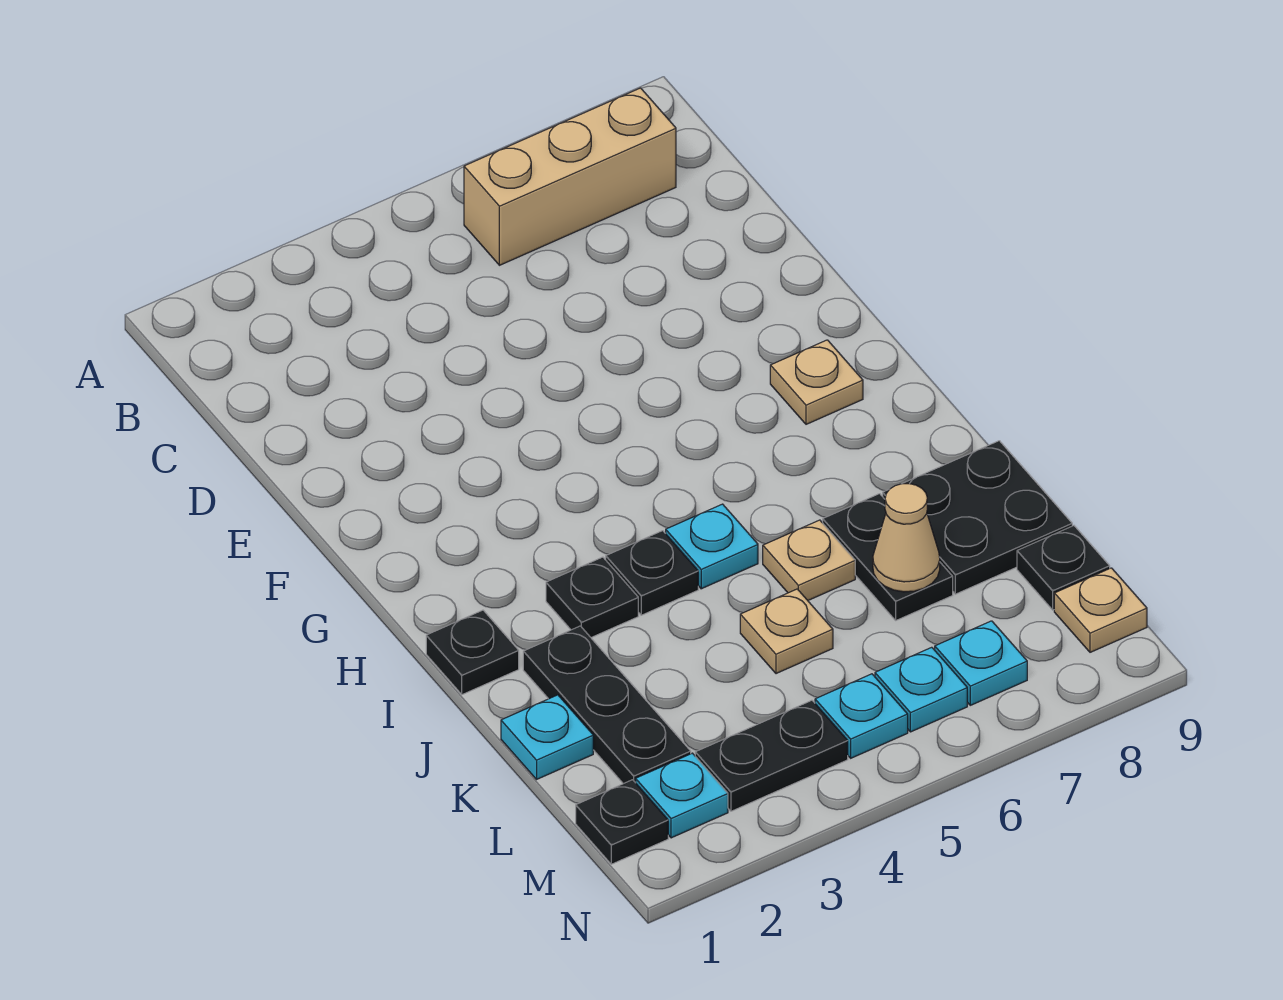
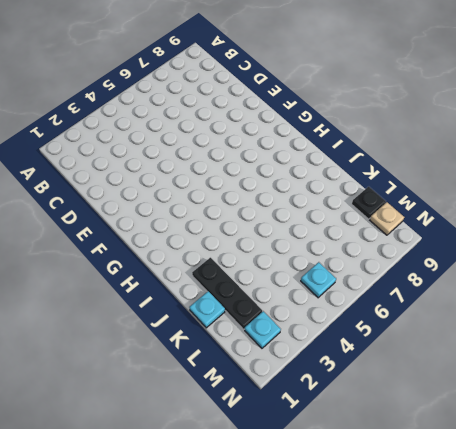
none -> tan 1x3 brick [464,88,676,265]
none -> tan 1x1 plate [770,340,863,424]
none -> black 1x1 plate [426,610,519,695]

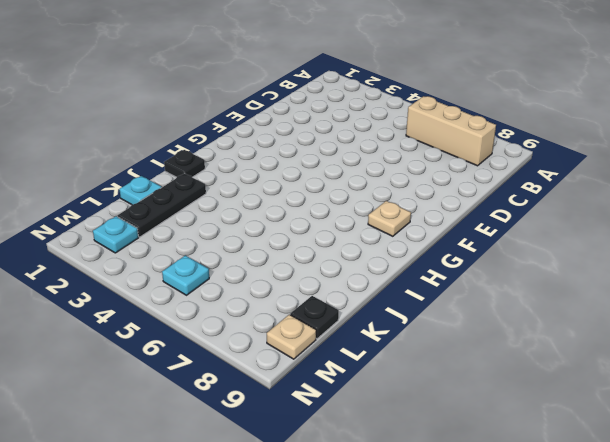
none -> black 1x1 plate [546,557,638,637]
none -> black 1x1 plate [606,531,698,615]
none -> cyan 1x1 plate [666,504,758,589]

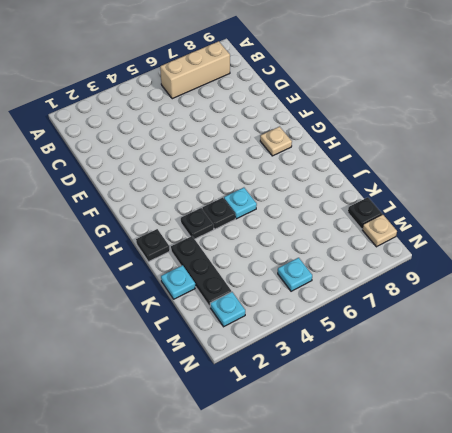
none -> tan 1x1 plate [763,520,855,600]
none -> black 1x2 plate [823,494,953,620]
none -> black 2x2 plate [883,441,1072,594]

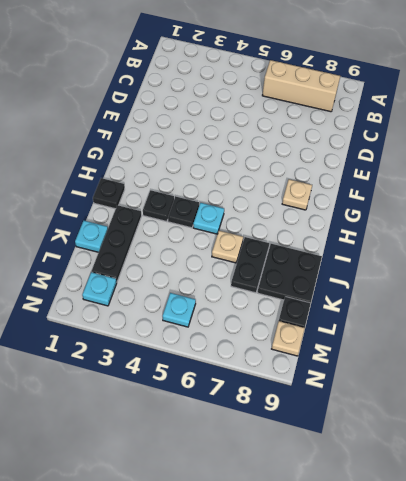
none -> tan 1x1 plate [740,589,833,674]
none -> black 1x1 plate [576,780,668,864]
none -> black 1x2 plate [695,700,848,811]

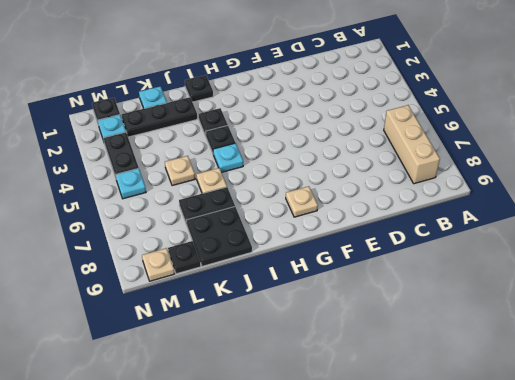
none -> cyan 1x1 plate [875,647,967,732]
none -> cyan 1x1 plate [935,621,1027,705]
none -> tan 1x1 cone [873,484,940,592]

